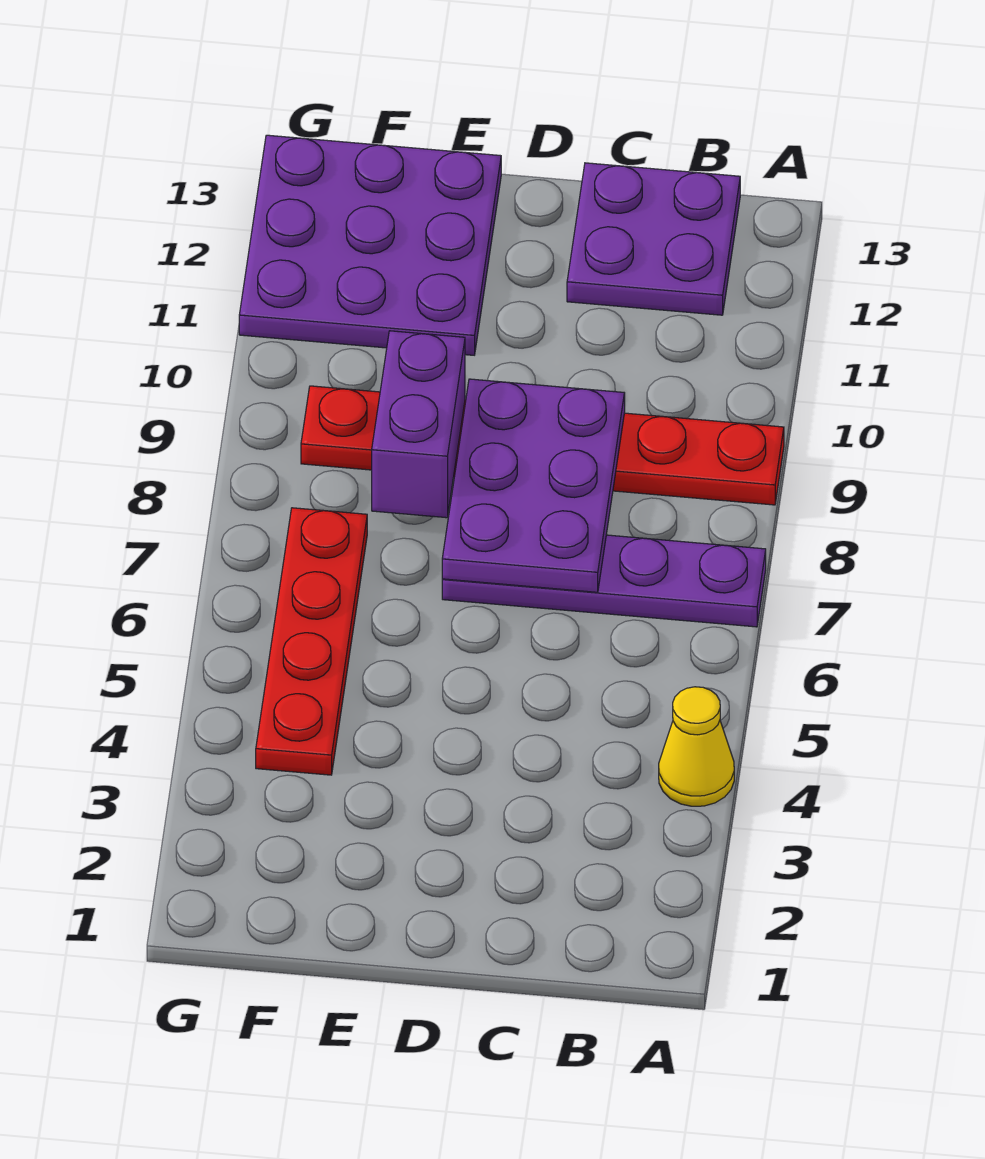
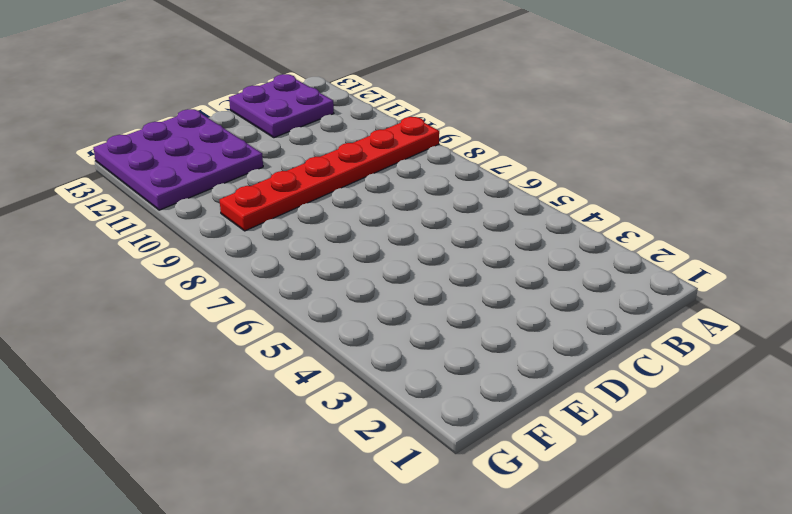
none -> yellow 1x1 cone [659,687,734,806]
none -> purple 1x4 plate [442,535,766,627]

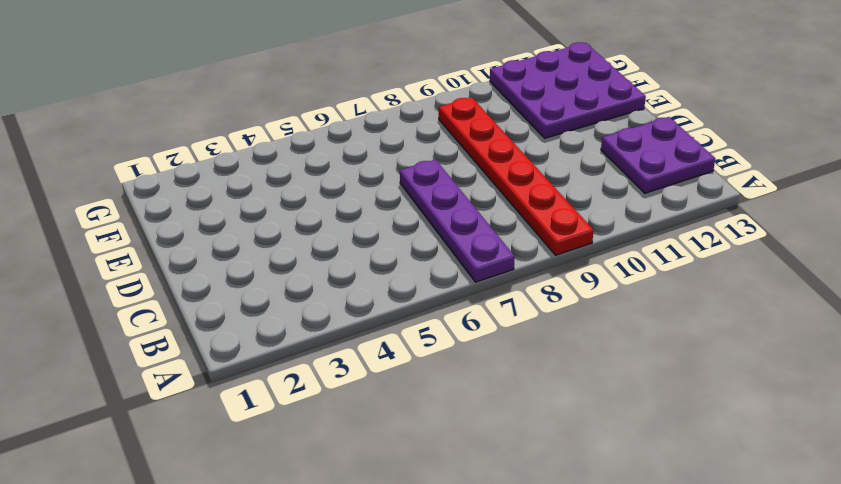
none -> yellow 1x1 cone [659,687,734,806]
none -> red 1x4 plate [256,508,367,775]

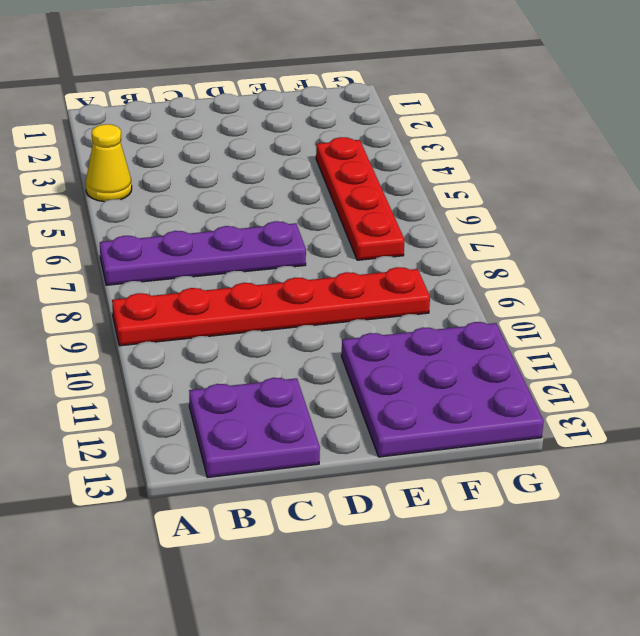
none -> purple 2x3 plate [442,379,625,592]
none -> purple 1x2 brick [372,331,465,518]

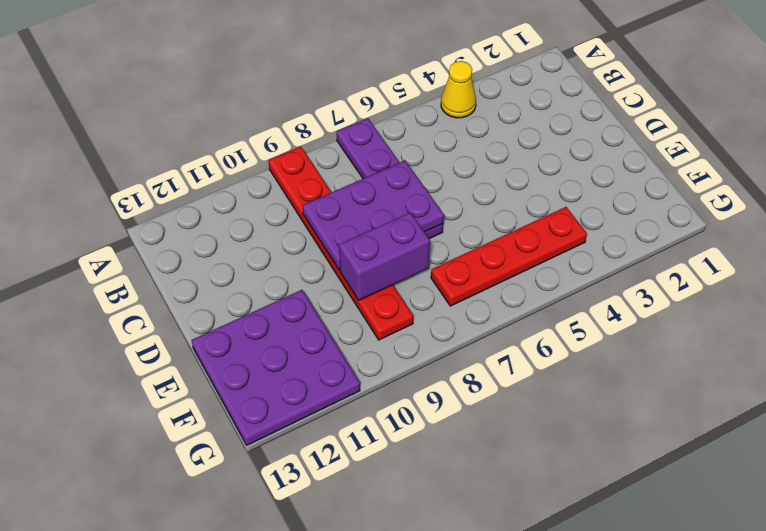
none -> purple 2x2 plate [567,163,740,315]

